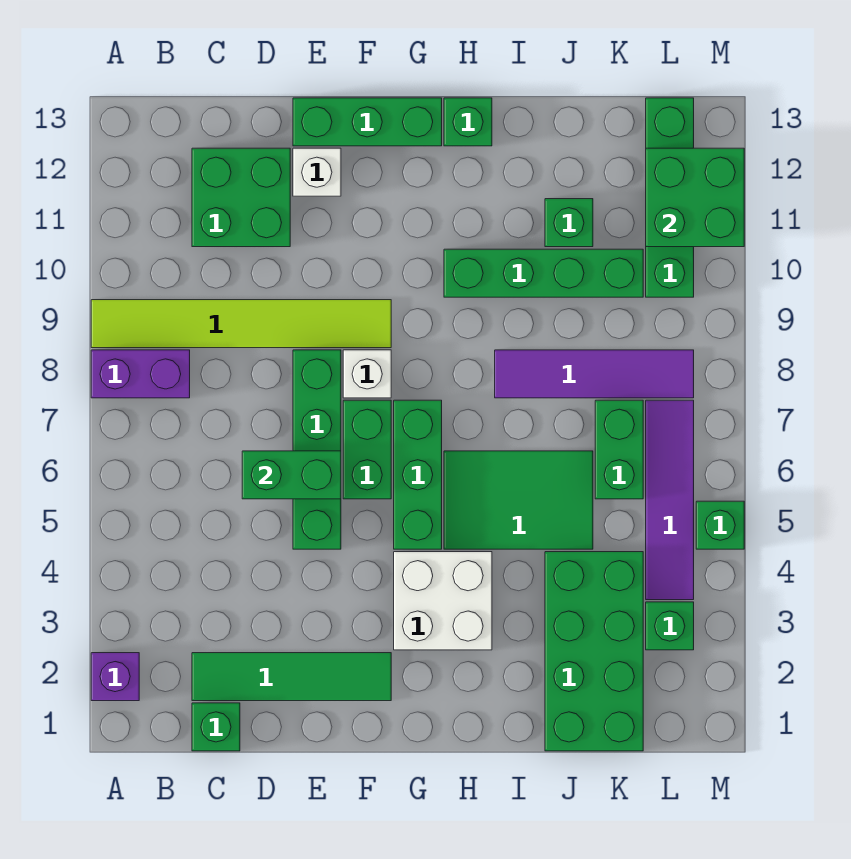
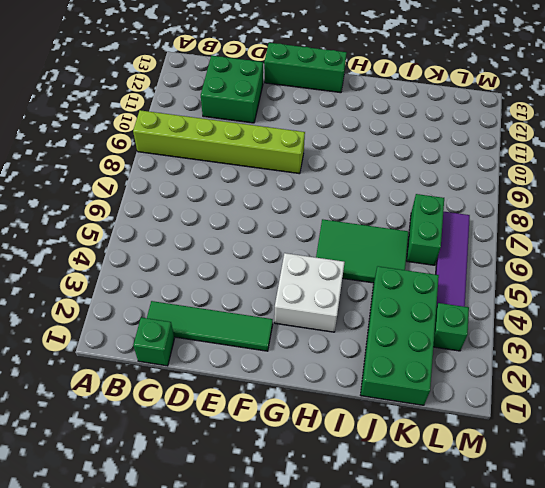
lime 1x6 brick [133,110,305,174] -> lime 1x6 tile [91,300,391,348]
none -> purple 1x1 brick [91,653,139,701]
none -> purple 1x2 brick [91,350,190,398]
none -> green 1x4 brick [293,350,341,549]

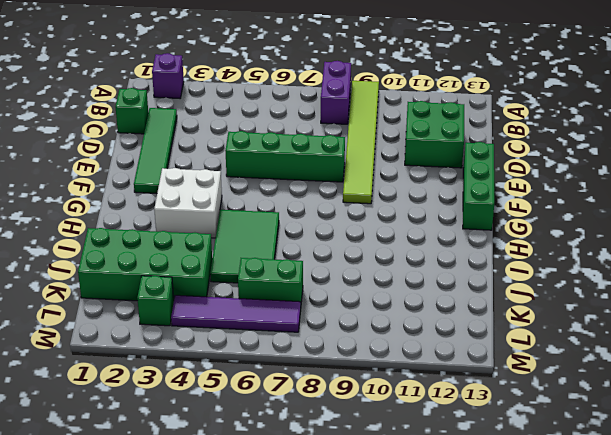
none -> white 1x1 brick [293,148,341,196]
none -> green 1x2 brick [343,400,391,499]
none -> white 1x1 brick [343,350,391,398]

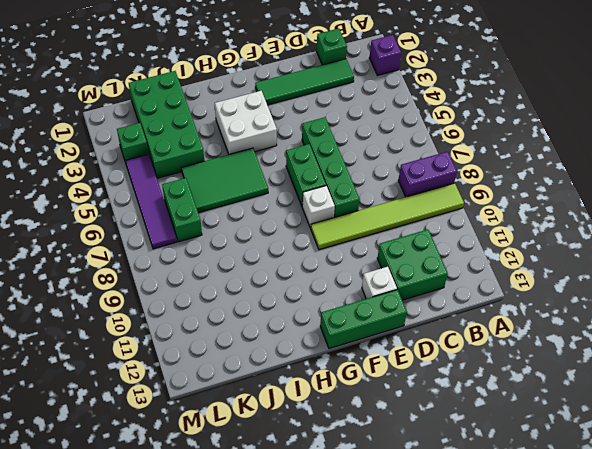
none -> green 1x3 brick [394,400,442,549]
none -> green 1x4 brick [444,249,643,297]
none -> green 1x1 brick [444,98,492,146]

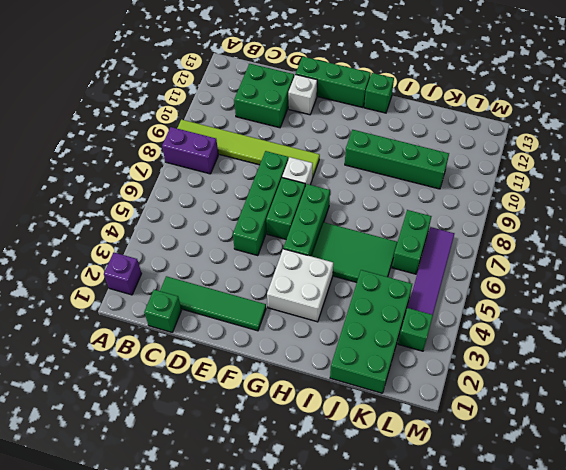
none -> purple 1x4 tile [495,350,694,398]
none -> green 1x1 brick [545,199,593,247]
none -> green 1x4 brick [646,98,694,297]

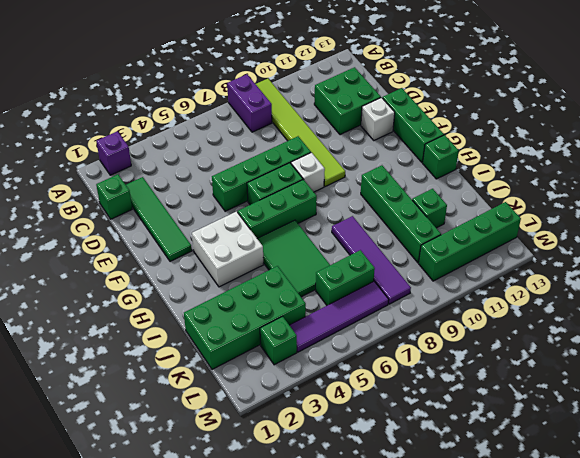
none -> green 1x1 brick [696,501,744,549]
none -> green 1x2 brick [242,451,341,499]
none -> green 2x2 brick [646,148,744,247]

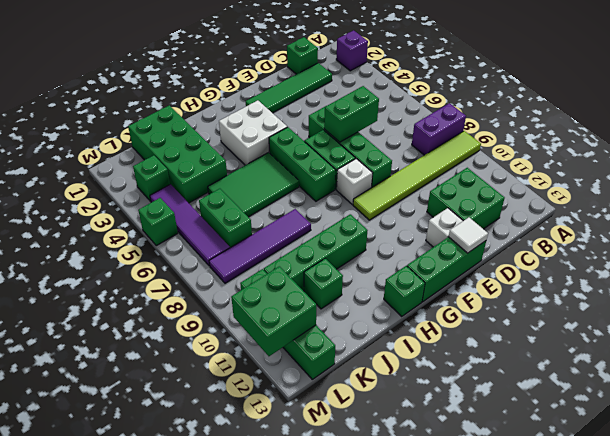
white 1x1 tile [449,217,488,253] -> none

